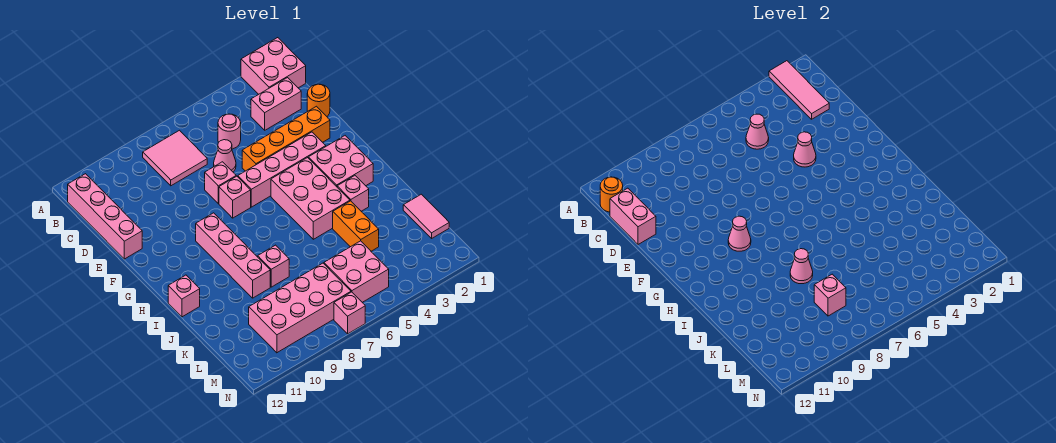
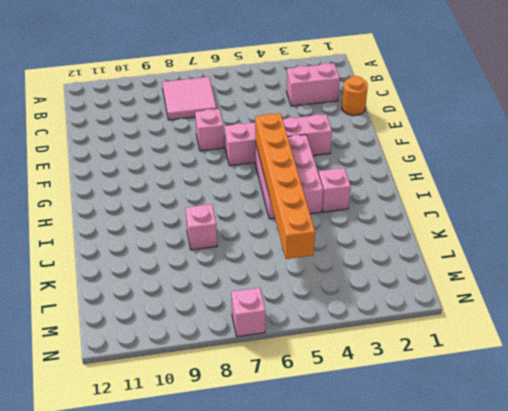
orange 1x6 brick [255,113,315,259] -> none
none -> pink 2x2 brick [241,38,306,94]
none -> pink 1x4 brick [68,174,142,259]
none -> pink 1x1 round brick [218,114,241,149]
none -> pink 1x1 cone [214,140,236,172]

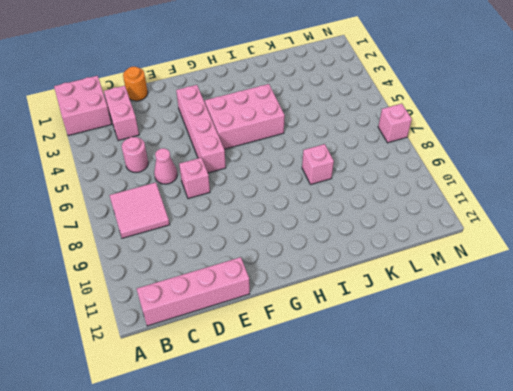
none -> orange 1x4 brick [242,106,330,171]
none -> pink 1x1 brick [219,176,251,218]
none -> pink 2x2 brick [308,136,373,187]
none -> pink 1x4 brick [196,213,270,298]

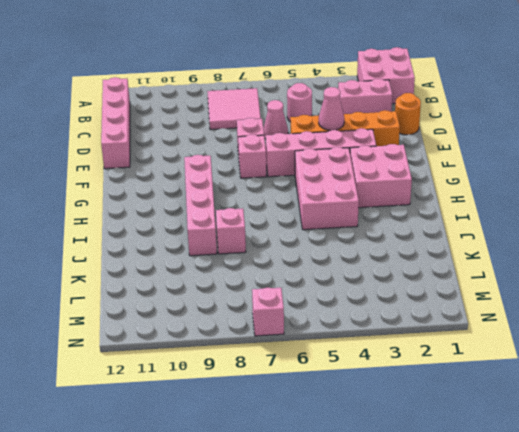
none -> pink 1x1 brick [337,176,369,211]
none -> pink 1x1 brick [168,275,200,317]
none -> orange 1x2 brick [333,201,379,251]
none -> pink 1x2 tile [403,194,449,238]

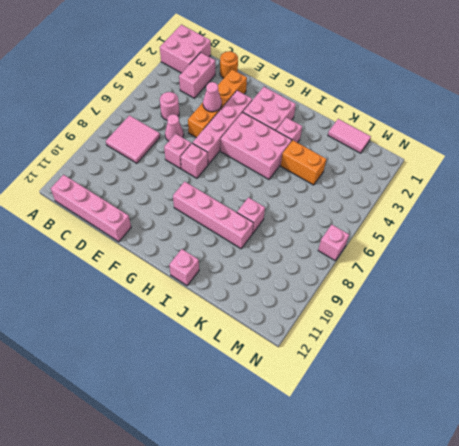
none -> pink 2x2 brick [324,241,389,302]
none -> pink 2x4 brick [249,263,351,353]
none -> pink 1x3 tile [769,61,829,119]
none -> orange 1x1 round brick [600,177,623,212]

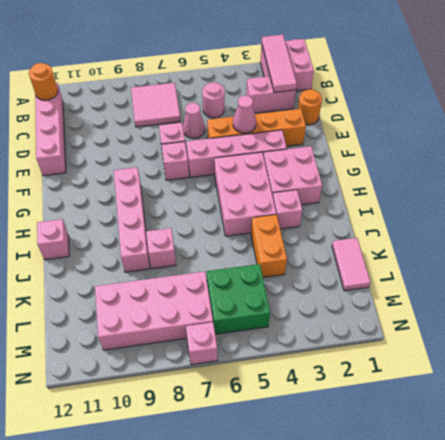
green 2x2 brick [207,264,270,334] -> pink 2x2 brick [324,241,389,302]
none -> pink 1x1 cone [746,114,769,149]
none -> pink 1x2 brick [610,188,656,244]
none -> pink 1x1 cone [728,216,751,251]
none -> pink 1x1 cone [790,249,813,284]

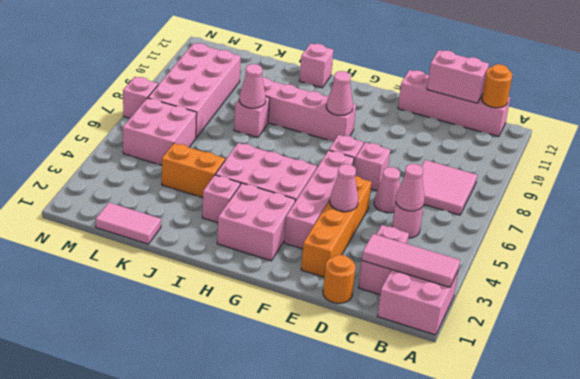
none -> pink 1x1 brick [814,274,846,316]

